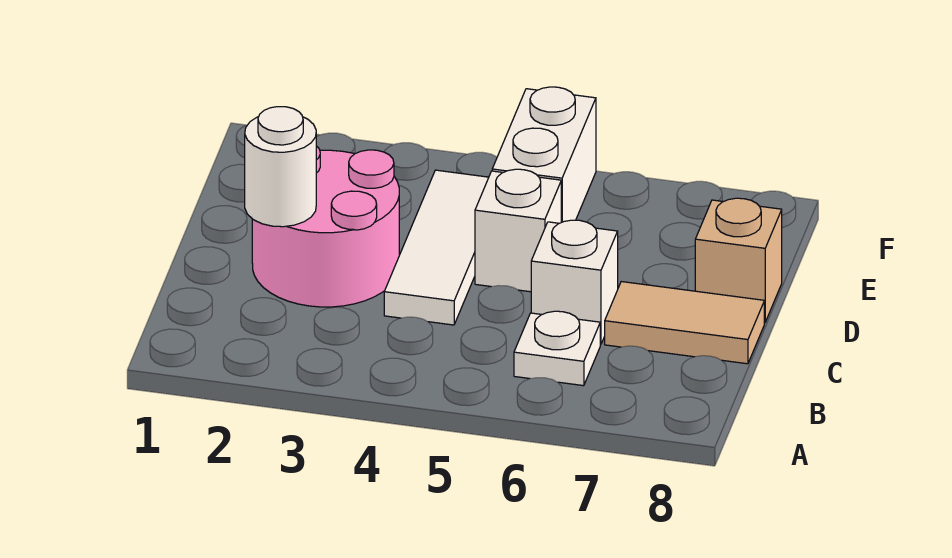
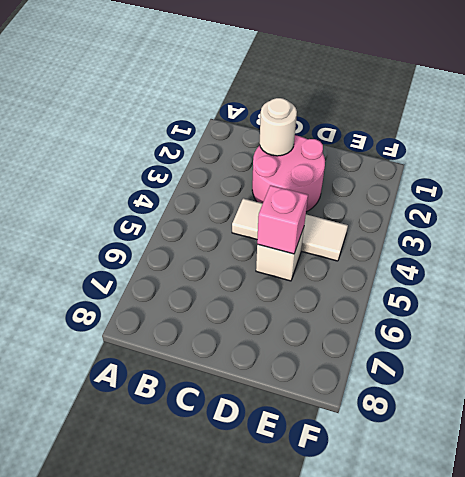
pink 1x1 brick [257,185,308,254] -> none
none -> white 1x1 plate [514,311,600,386]
none -> white 1x1 brick [531,220,618,344]

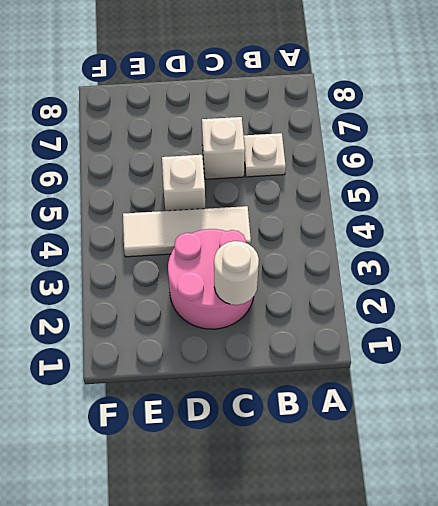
none -> tan 1x2 tile [605,282,764,364]
none -> tan 1x1 brick [695,198,782,323]

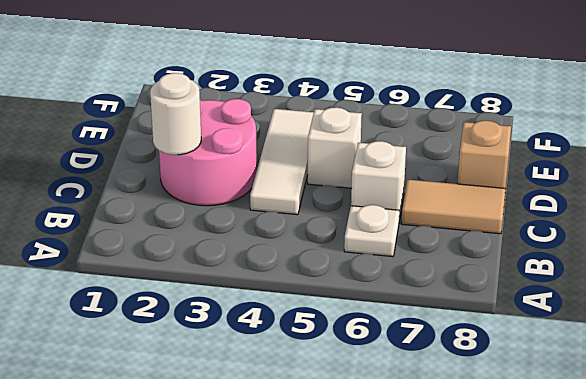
none -> white 1x2 brick [492,87,596,222]

